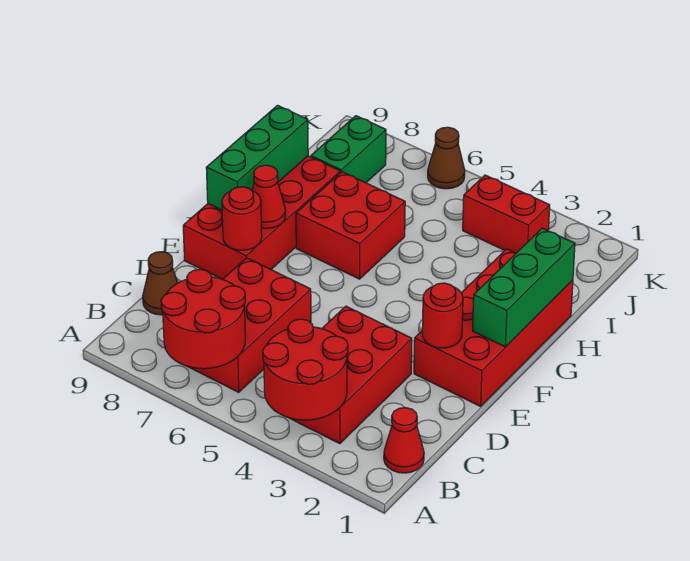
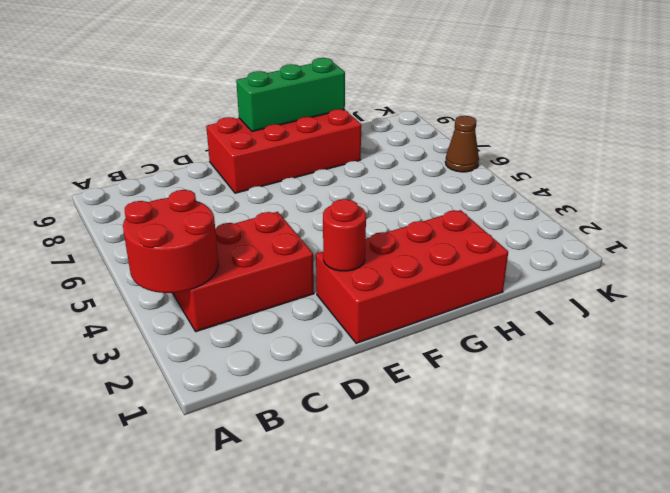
none -> red 1x1 cone [384,408,424,473]
none -> red 2x3 brick [189,258,311,392]
none -> brown 1x1 cone [143,252,177,315]

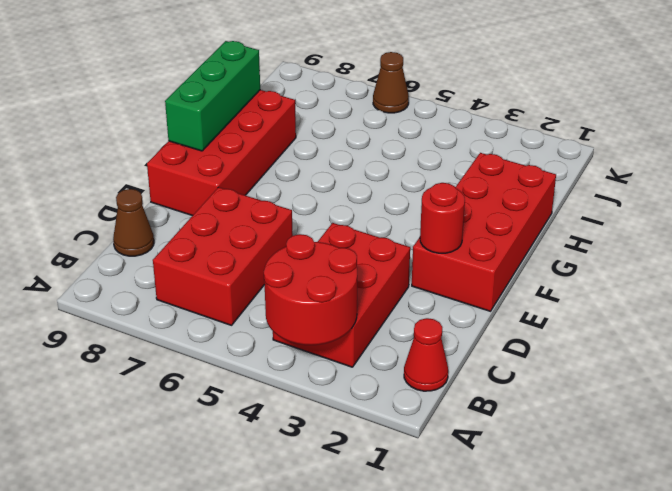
none -> red 2x2 brick [296,172,405,279]
none -> green 1x2 brick [311,116,386,183]
none -> red 1x2 brick [463,175,550,253]

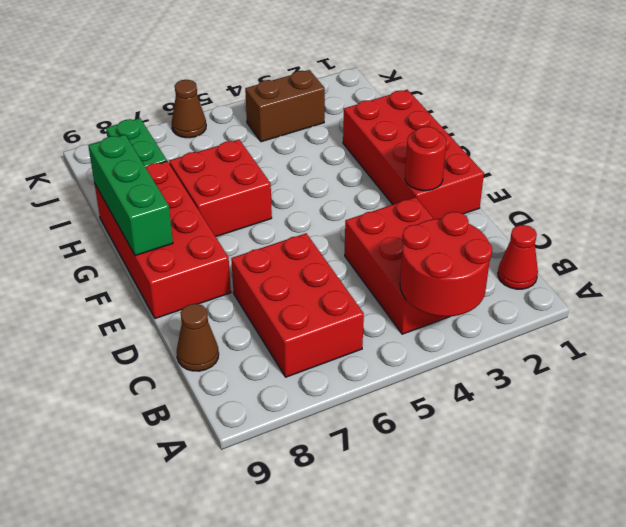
brown 1x2 brick [245,70,325,142] -> red 1x2 brick [463,175,550,253]
none -> red 2x2 round brick [161,269,245,369]
none -> red 1x1 round brick [222,187,262,250]
none -> green 1x3 brick [473,228,575,347]

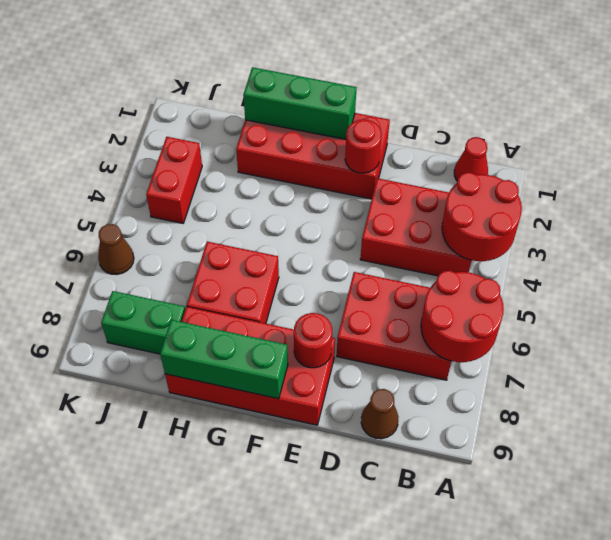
none -> red 1x1 cone [252,165,286,229]

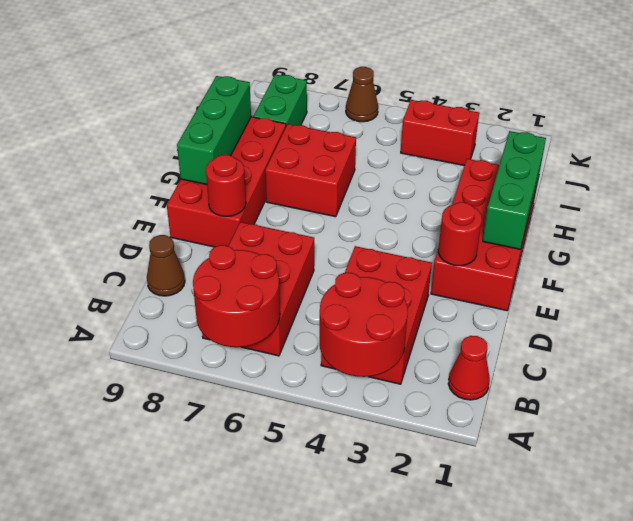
none -> red 1x1 cone [252,165,286,229]

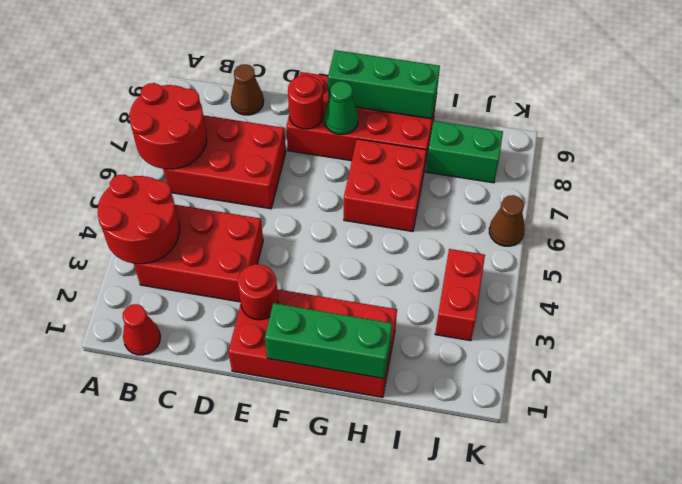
green 1x1 cone [325,81,358,134] -> red 1x1 cone [252,165,286,229]

